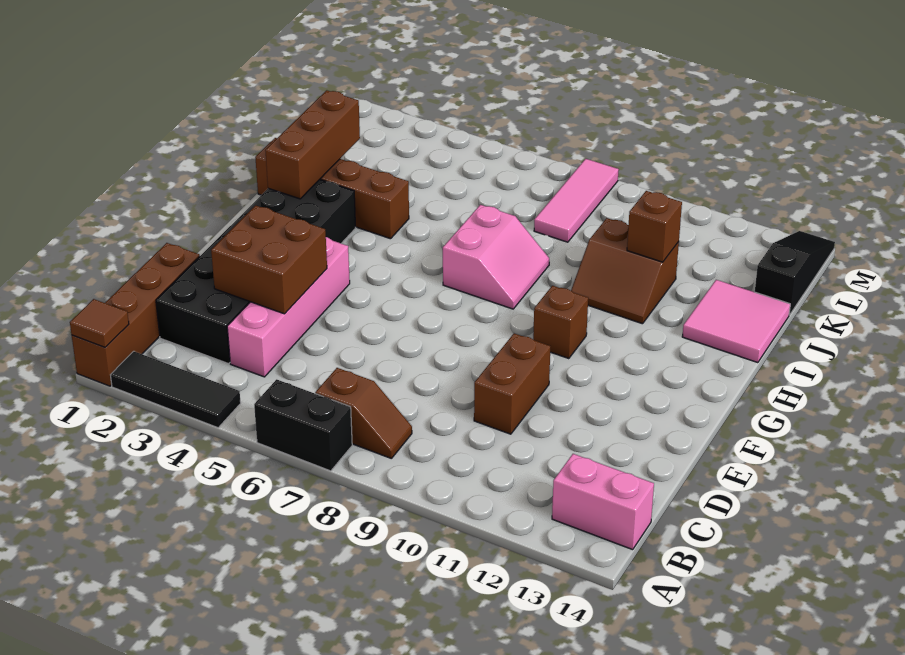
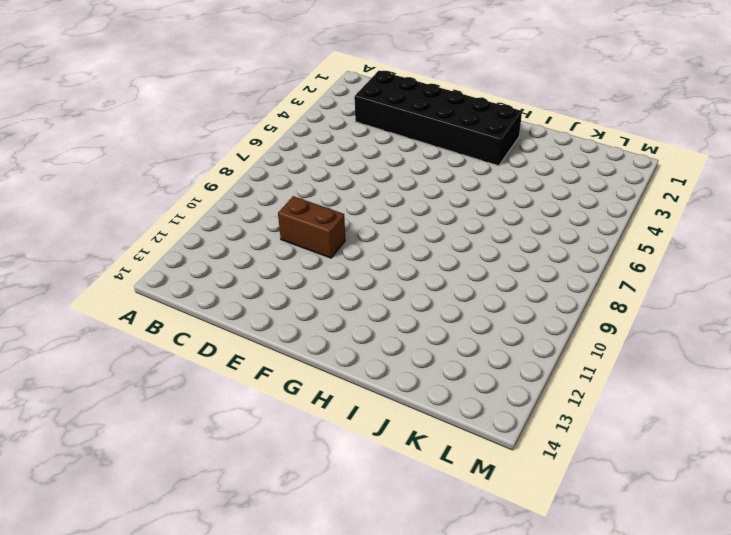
none -> brown 1x4 brick [72,243,200,386]
none -> black 1x3 tile [111,351,241,428]
none -> black 1x2 brick [254,379,352,471]

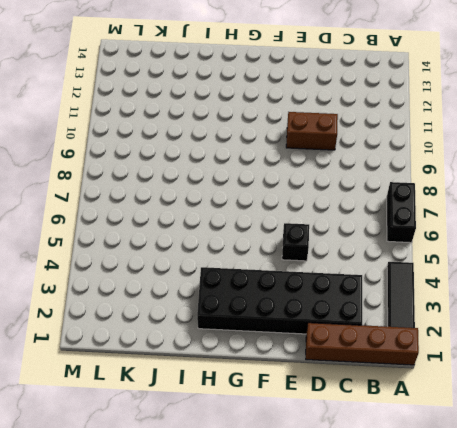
black 1x1 brick [282,223,309,261] -> none
none -> brown 1x2 slope [315,368,412,459]
none -> pink 1x2 brick [552,454,654,550]
none -> pink 1x4 brick [227,237,350,377]

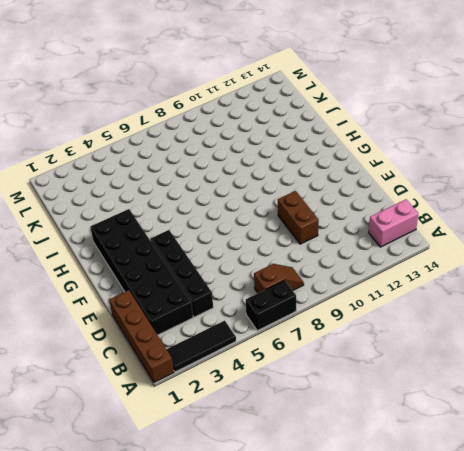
black 1x4 brick [150,230,213,317] -> pink 1x4 brick [227,237,350,377]
none -> brown 1x1 brick [533,286,588,359]
none -> pink 2x2 slope [443,205,549,309]
none -> brown 1x4 brick [255,138,409,239]

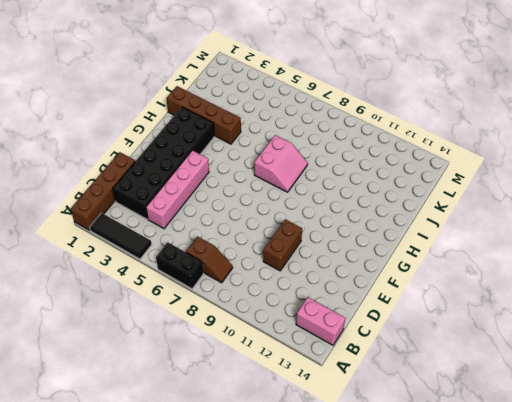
none -> brown 1x1 brick [533,286,588,359]
none -> brown 2x2 slope [571,218,679,324]
none -> pink 2x2 tile [682,280,790,363]

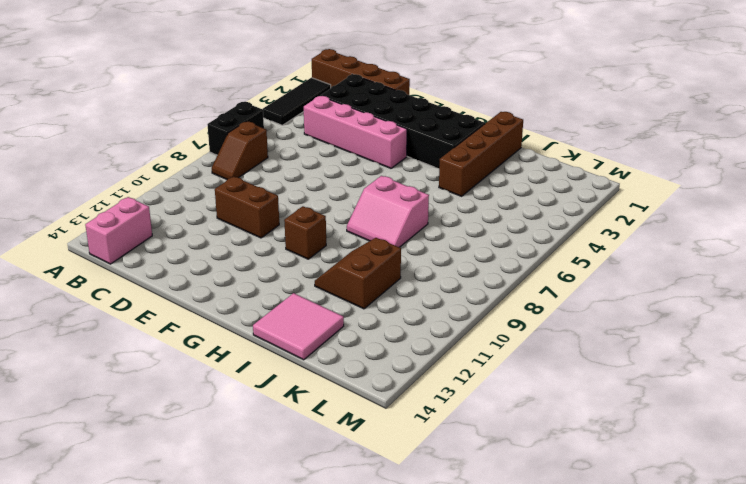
none -> pink 1x3 tile [534,159,619,242]
none -> black 1x3 slope [755,231,835,315]
none -> brown 1x1 tile [70,299,129,347]

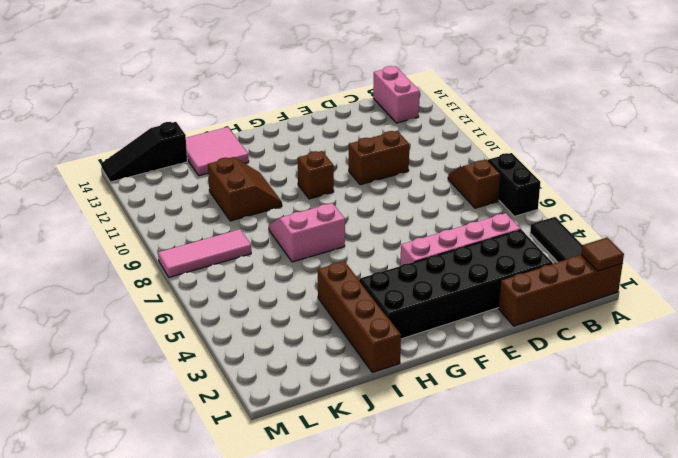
none -> brown 2x2 brick [211,205,327,314]
none -> brown 1x3 brick [265,90,360,199]
none -> brown 1x1 brick [627,191,682,262]

